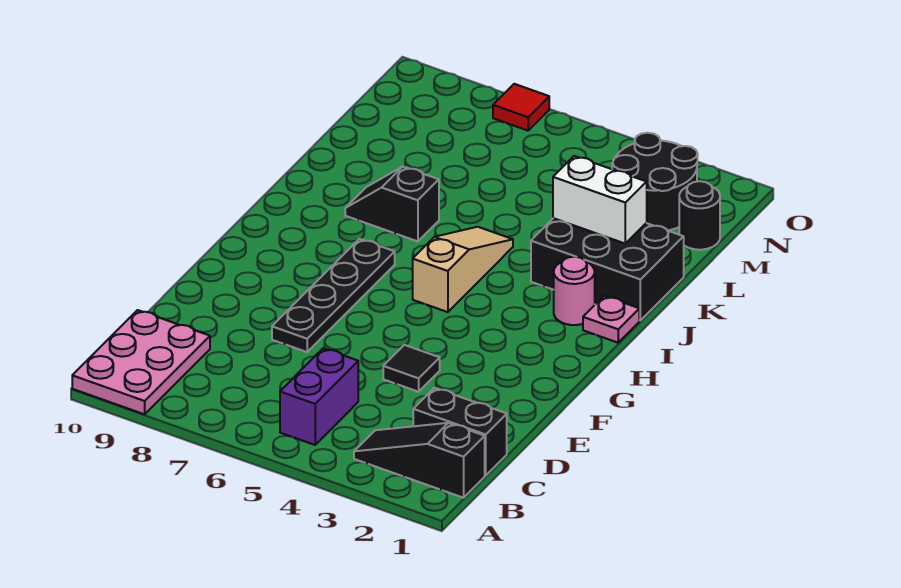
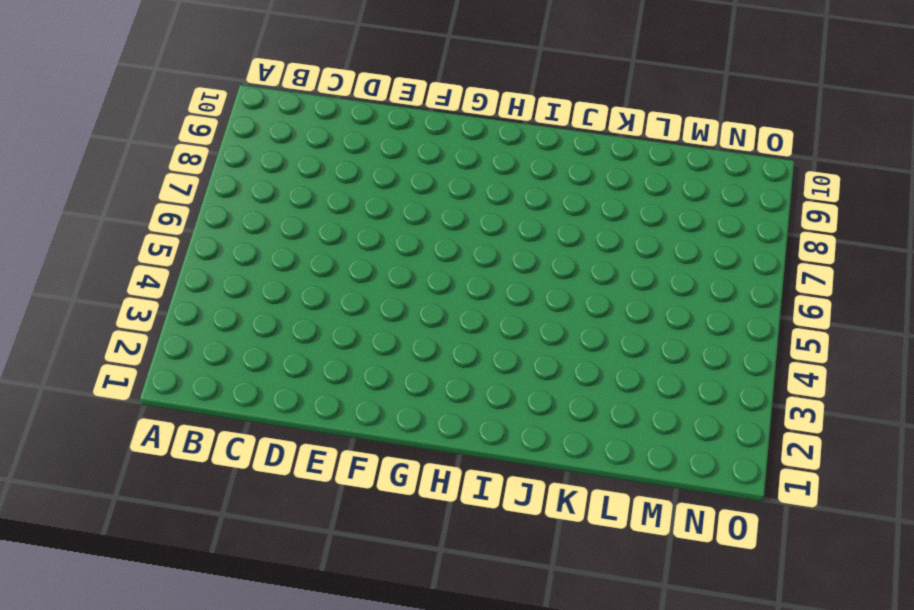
none -> pink 2x3 plate [72,310,210,414]
none -> black 1x3 slope [354,423,485,498]
none -> purple 1x2 brick [280,348,358,445]

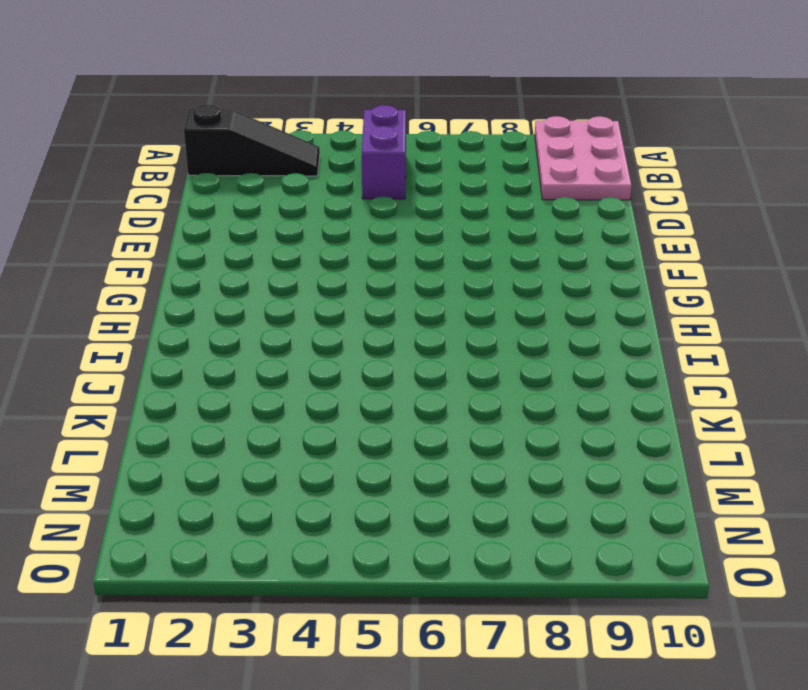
none -> black 1x2 brick [413,388,507,476]
none -> black 1x1 tile [383,345,440,392]
none -> black 1x4 plate [272,239,395,352]

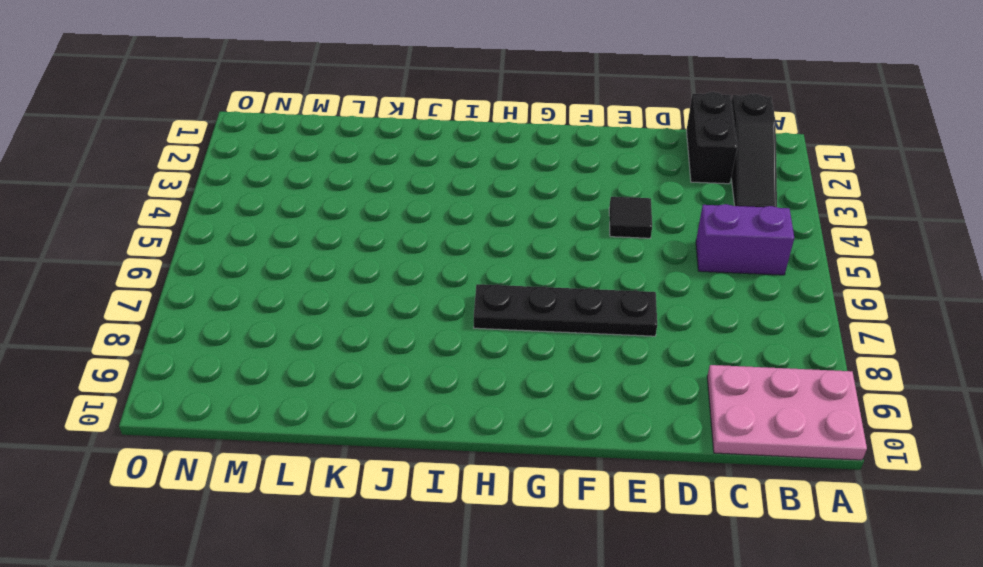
none -> tan 1x3 slope [413,227,513,312]
none -> pink 1x1 plate [583,296,639,343]
none -> pink 1x1 round brick [554,257,595,325]

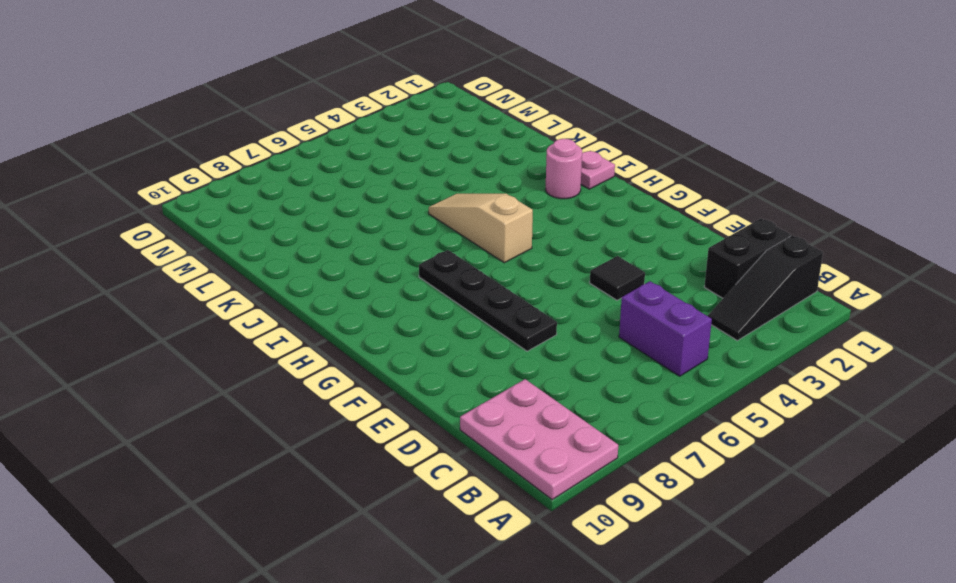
none -> black 2x3 brick [531,218,684,320]
none -> black 1x2 slope [345,167,439,241]
none -> black 1x1 round brick [679,181,720,250]

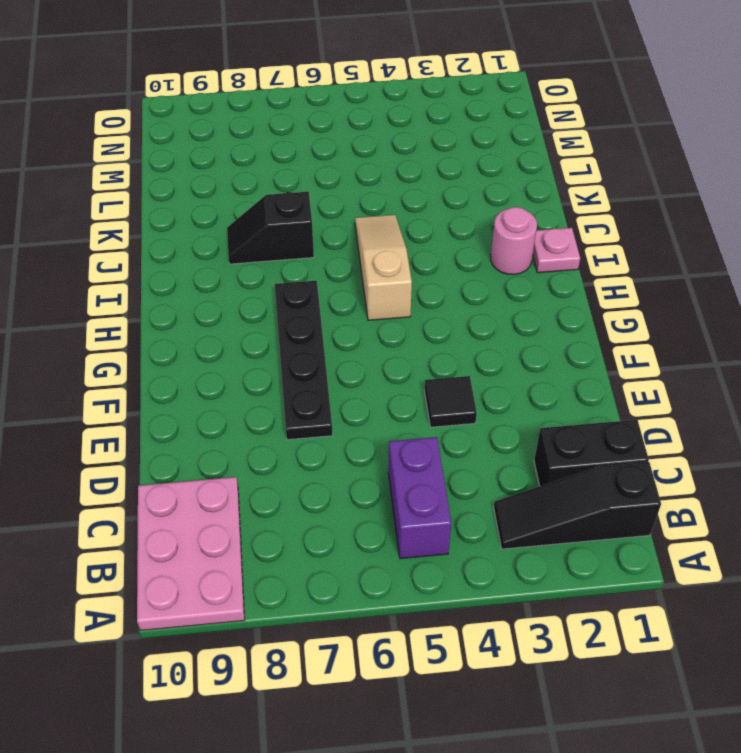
none -> black 2x3 brick [531,218,684,320]
none -> black 1x1 round brick [679,181,720,250]
none -> black 2x2 round brick [612,133,698,231]

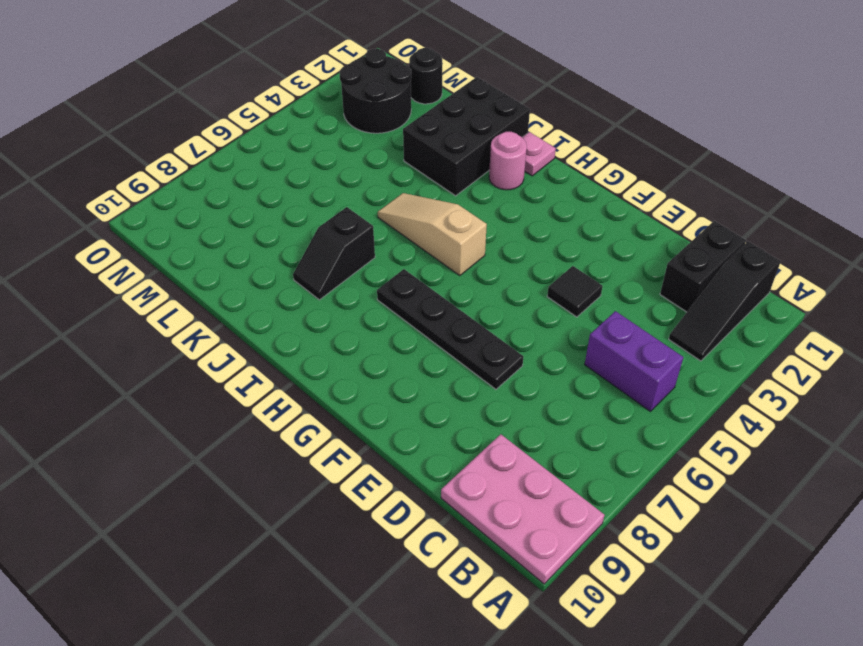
none -> red 1x1 tile [493,84,549,131]
none -> white 1x2 brick [553,156,647,243]

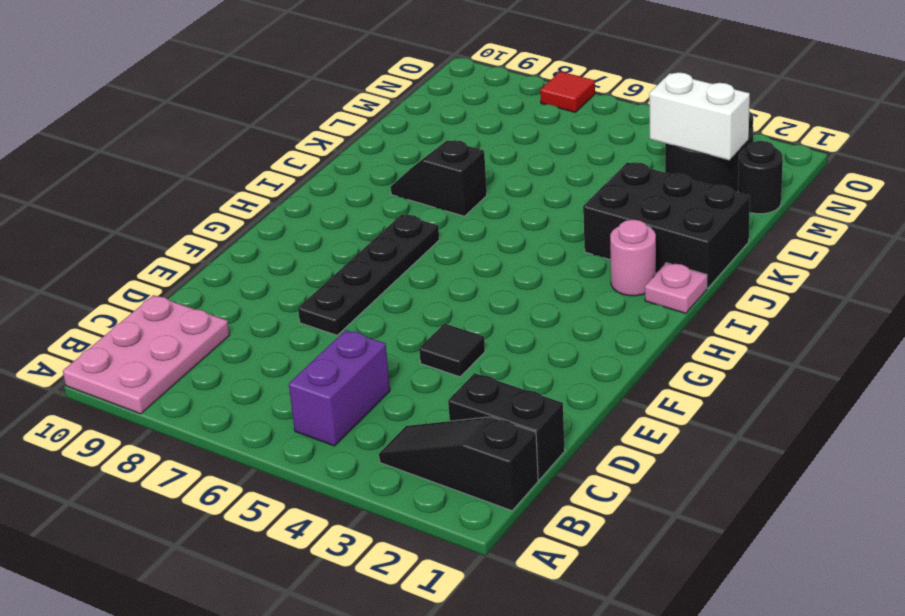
white 1x2 brick [649,73,750,160] -> white 1x2 brick moved to [553,156,647,243]
none -> tan 1x3 slope [413,227,513,312]

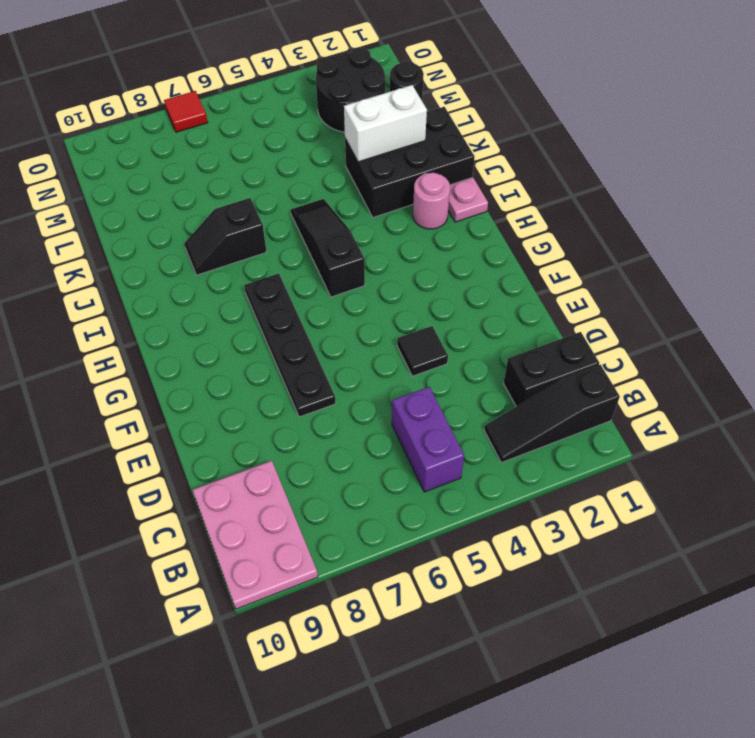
black 1x3 slope [291,199,365,297] -> tan 1x3 slope [413,227,513,312]

